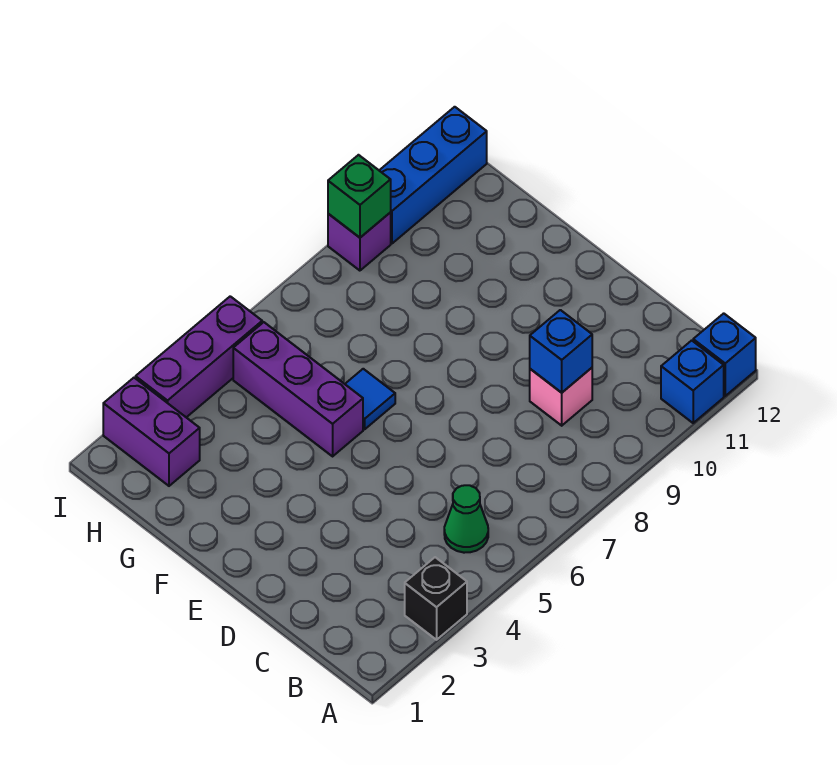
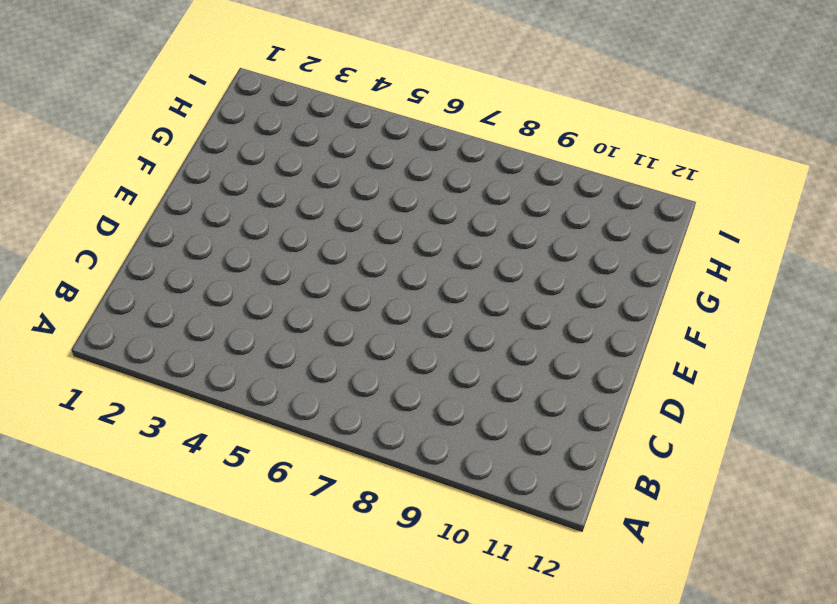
none -> black 1x1 brick [405,557,467,640]
none -> blue 1x1 brick [661,340,724,423]
none -> blue 1x1 brick [693,313,756,396]

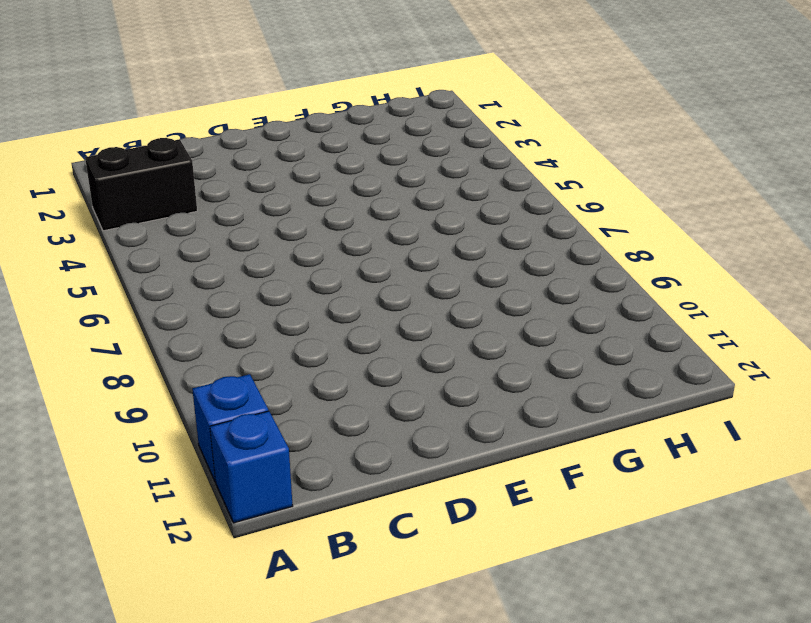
black 1x2 brick [85,138,197,231] -> black 1x1 brick [405,557,467,640]
none -> green 1x1 cone [444,485,488,553]
none -> pink 1x1 brick [530,368,592,426]
none -> purple 1x3 brick [233,322,363,456]

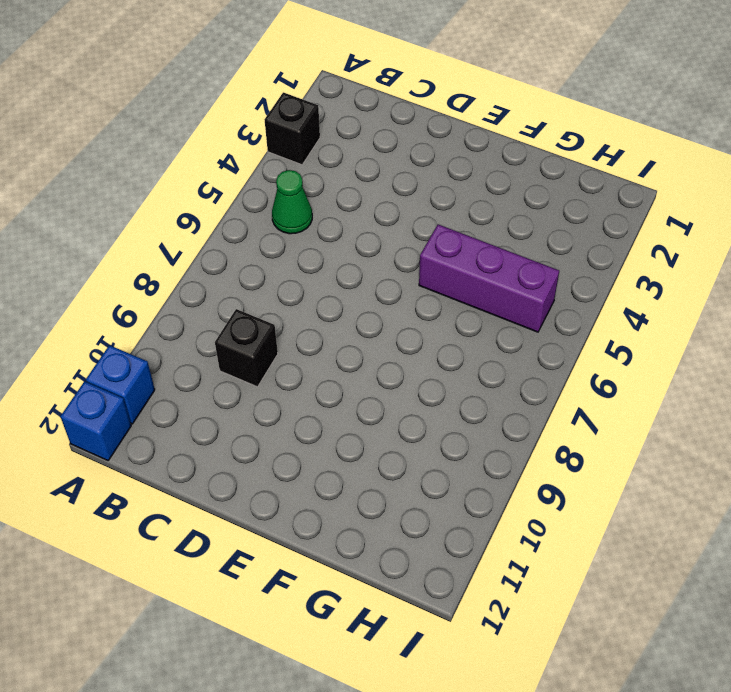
black 1x1 brick [215,309,278,387] -> pink 1x1 brick [530,368,592,426]
none -> blue 1x1 tile [345,369,395,429]
none -> purple 1x2 brick [103,378,200,486]
none -> purple 1x3 brick [136,296,262,417]

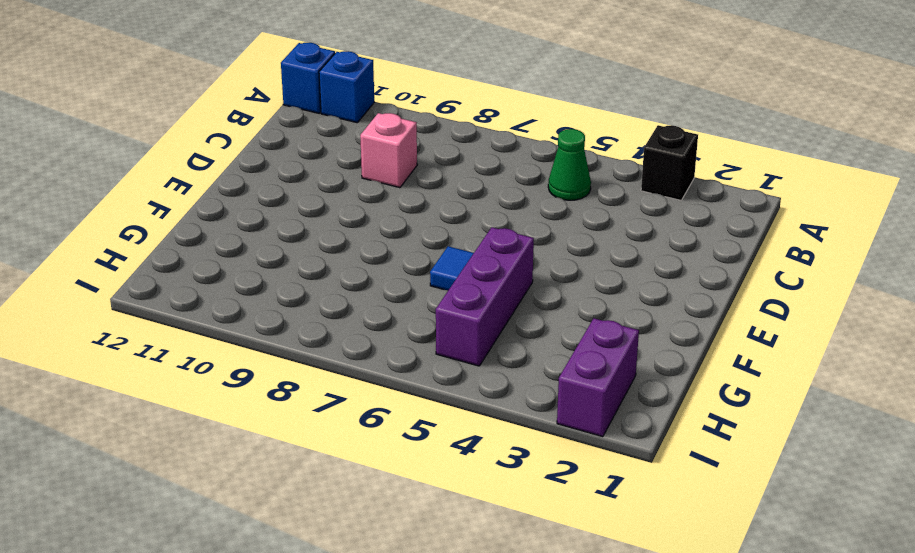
none -> purple 1x3 brick [136,296,262,417]
none -> purple 1x1 brick [328,213,391,271]
none -> blue 1x3 brick [379,107,487,243]

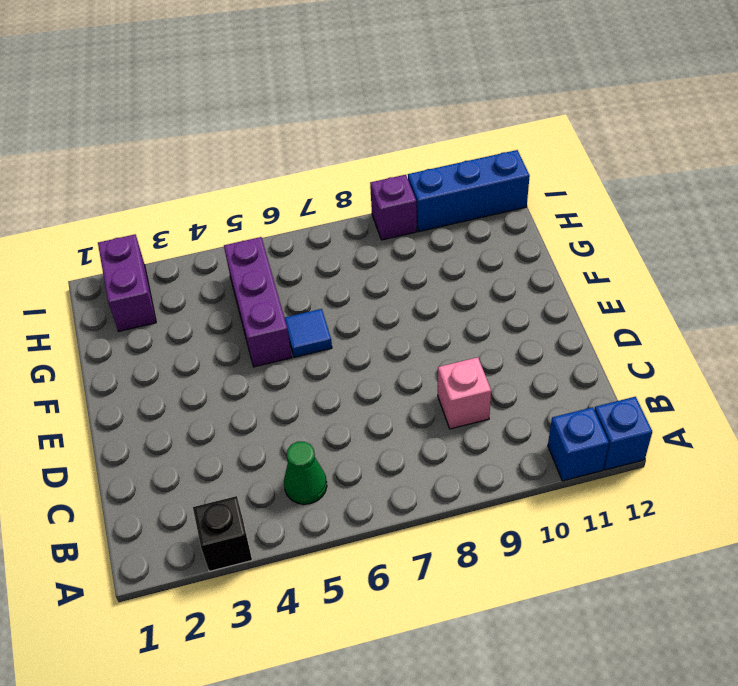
none -> purple 1x3 brick [136,296,262,417]
none -> blue 1x1 brick [530,310,592,393]
none -> green 1x1 brick [328,155,391,238]

